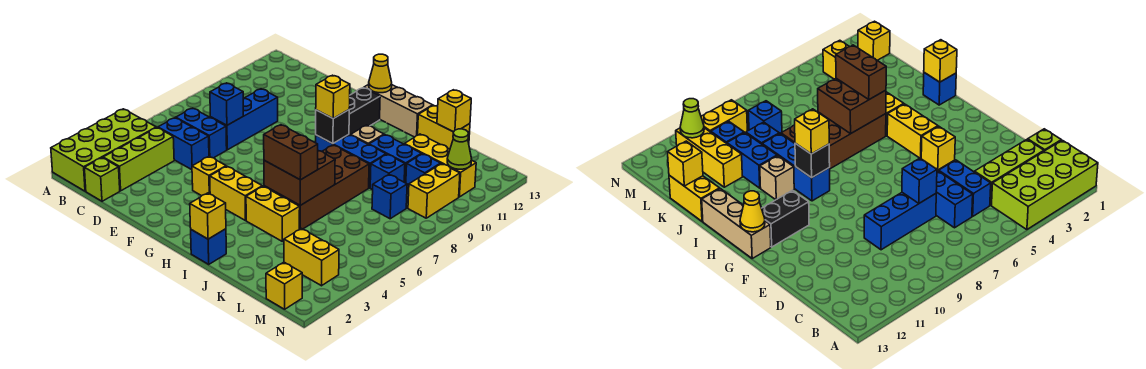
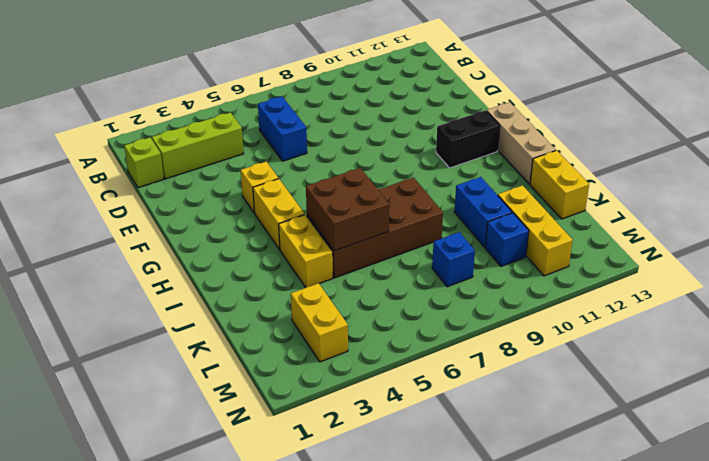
none -> lime 2x4 brick [51,109,156,191]
none -> blue 1x2 brick [158,118,209,170]
none -> blue 1x3 brick [210,89,278,150]
none -> blue 1x3 brick [316,134,386,188]

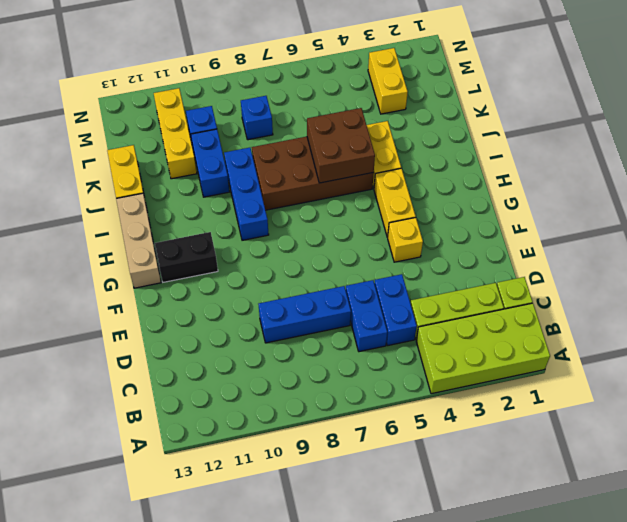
none -> blue 1x1 brick [191,229,226,264]
none -> tan 1x1 brick [351,125,384,145]
none -> blue 1x1 brick [370,154,405,190]
none -> yellow 1x1 brick [266,262,302,309]

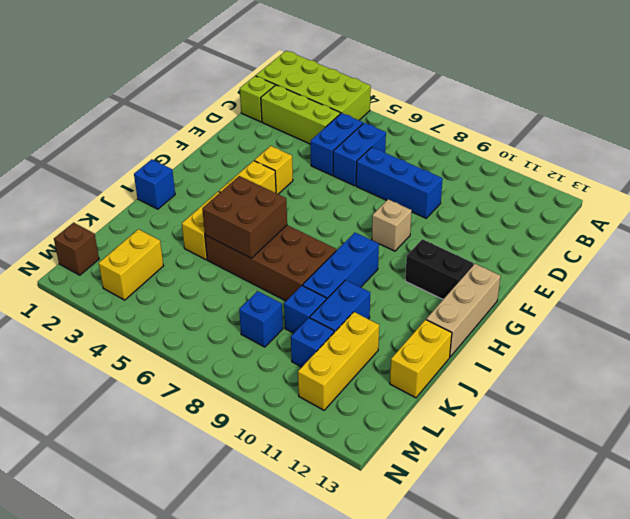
tan 1x1 brick [372,199,412,251] -> tan 1x1 brick moved to [351,125,384,145]
brown 1x1 brick [54,223,99,275] -> yellow 1x1 brick [266,262,302,309]
none -> yellow 1x2 brick [408,164,460,218]
none -> blue 1x1 brick [210,83,244,125]
none -> yellow 1x1 cone [369,54,392,93]
none -> black 1x1 brick [316,110,349,144]

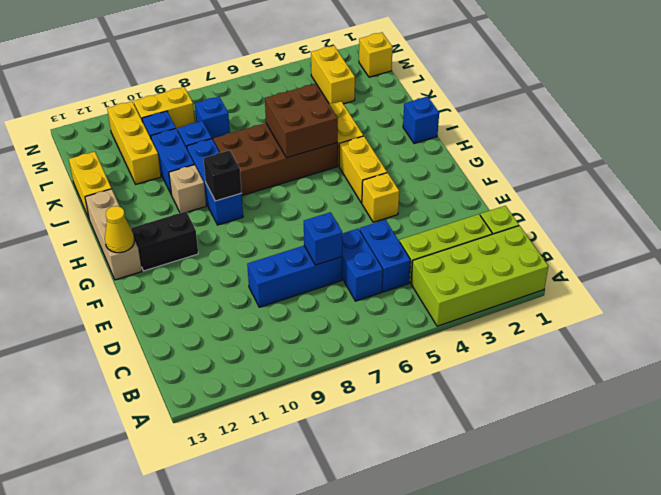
none -> yellow 1x1 brick [190,193,226,239]
none -> yellow 1x1 brick [437,90,471,132]
none -> lime 1x1 cone [447,129,472,169]
none -> yellow 1x1 brick [316,75,350,118]

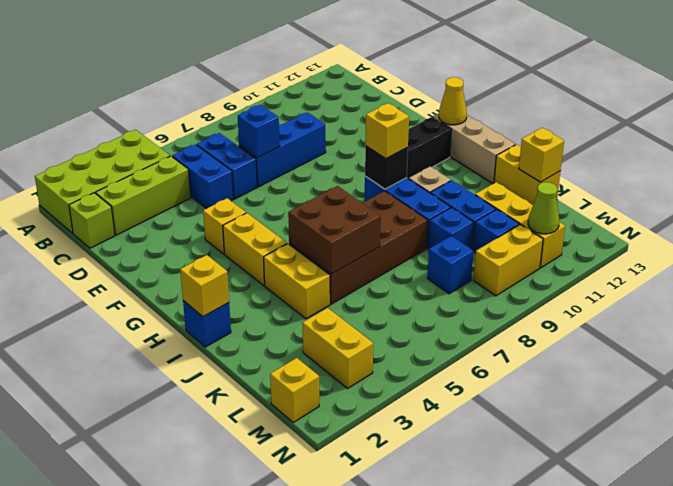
none -> brown 1x2 brick [264,125,318,180]

